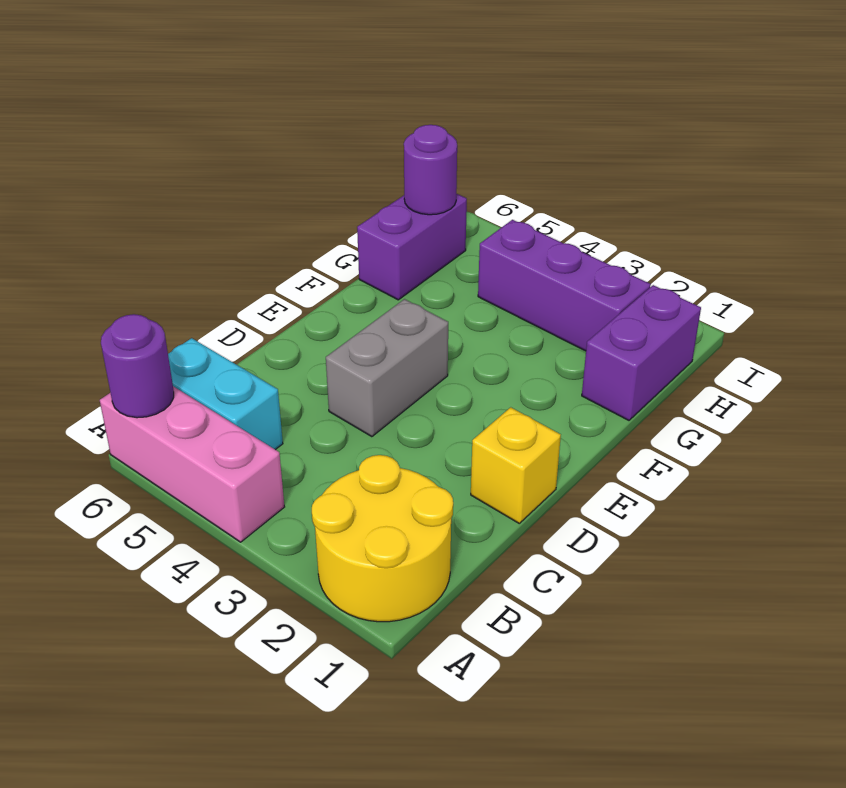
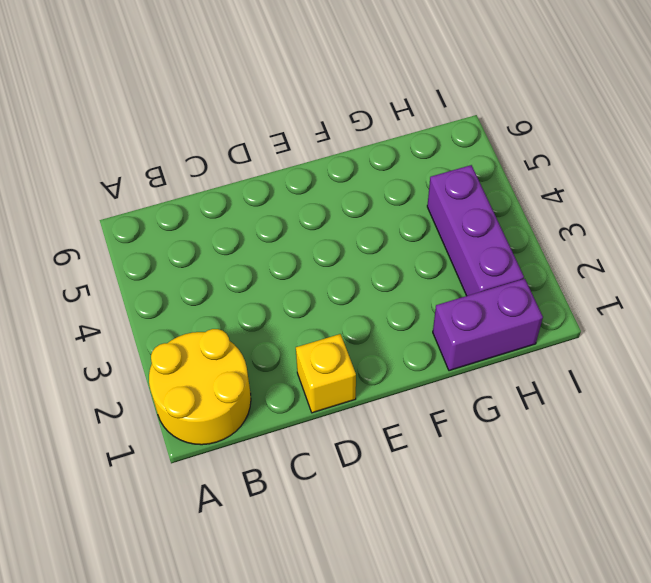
none -> pink 1x3 brick [100,386,284,542]
none -> cyan 1x2 brick [168,338,283,450]

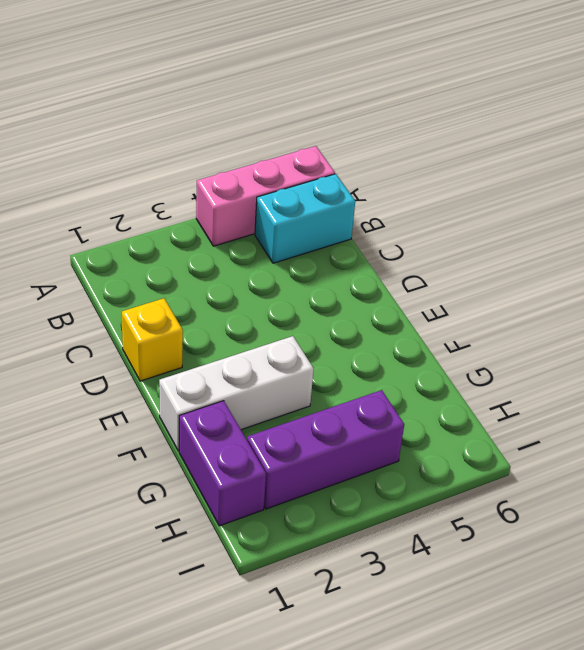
white 1x3 brick [159,336,314,451] -> none
none -> yellow 2x2 round brick [312,455,453,622]
none -> grey 1x2 brick [326,299,448,437]

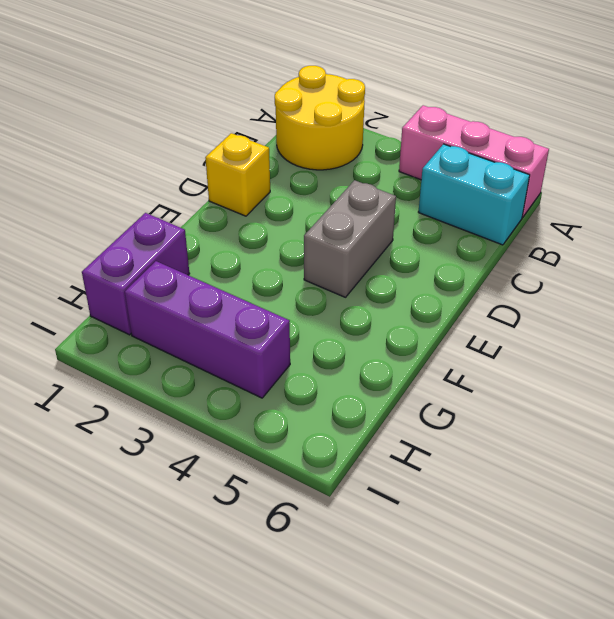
none -> purple 1x2 brick [357,194,467,300]
none -> purple 1x1 round brick [101,314,174,418]

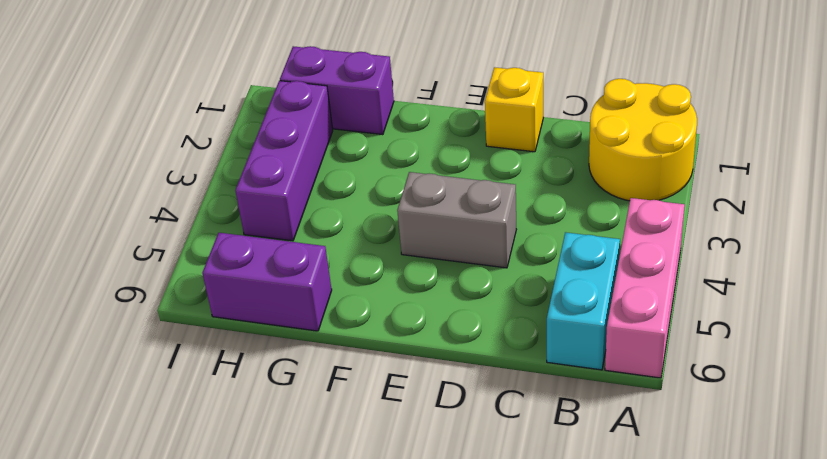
none -> purple 1x1 round brick [101,314,174,418]
none -> purple 1x1 round brick [404,125,457,215]

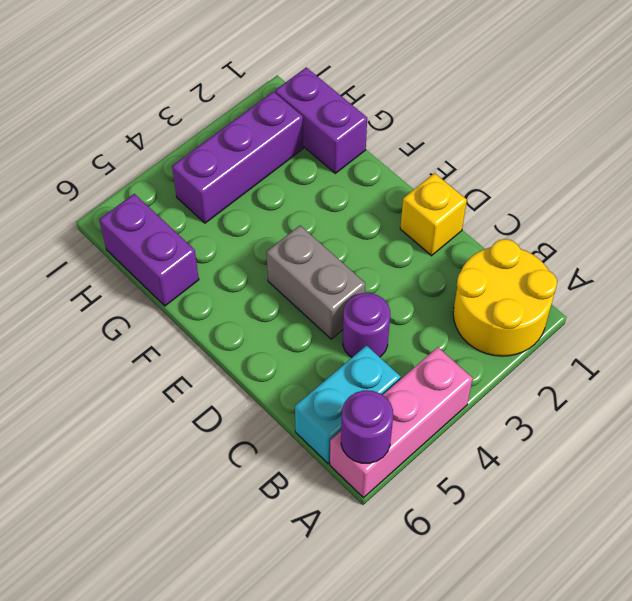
purple 1x1 round brick [343,293,390,357] -> purple 1x1 round brick moved to [404,125,457,215]

